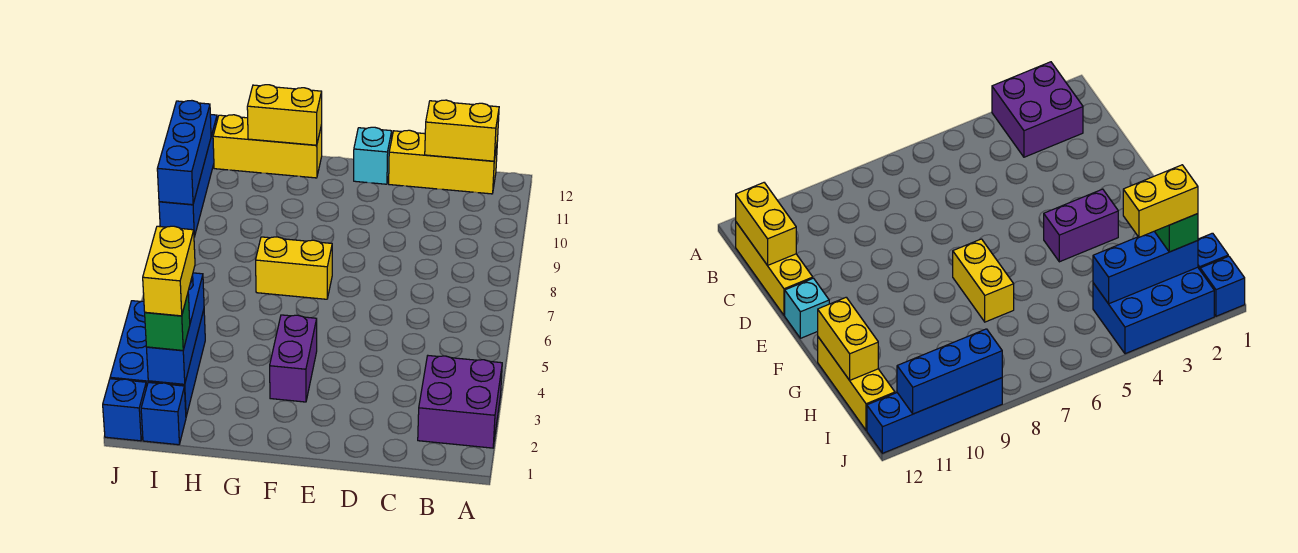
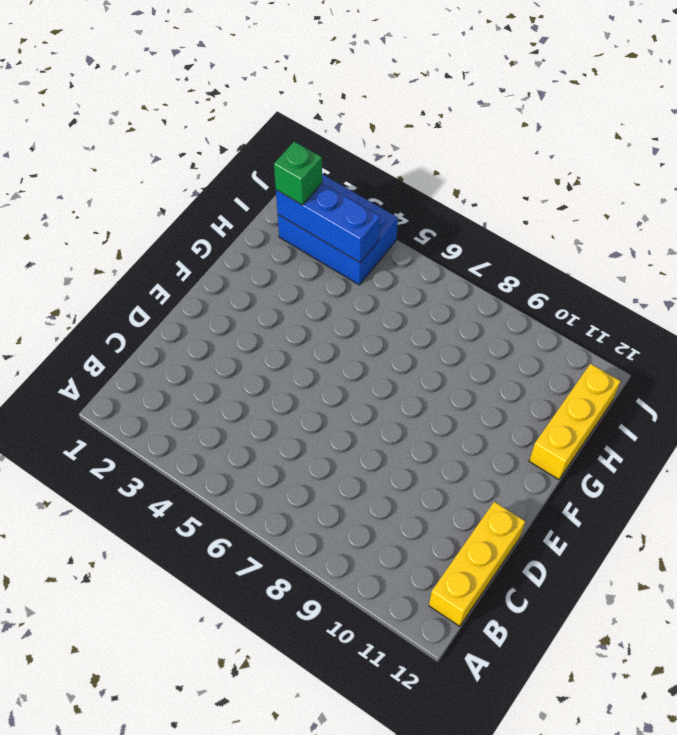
none -> purple 2x2 brick [418,356,502,448]
none -> cyan 1x1 brick [354,127,392,184]
none -> purple 1x2 brick [270,315,317,402]

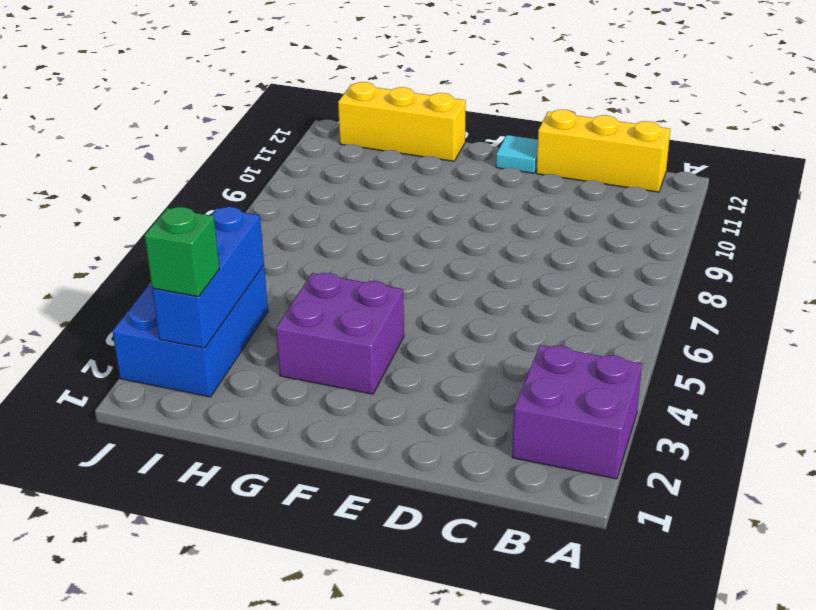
cyan 1x1 tile [496,135,538,173] -> cyan 1x1 brick [354,127,392,184]
purple 2x2 brick [276,273,404,394] -> purple 1x2 brick [270,315,317,402]
none -> yellow 1x2 brick [256,237,332,299]
none -> blue 1x1 brick [141,382,186,445]
none -> blue 1x1 brick [103,379,146,441]

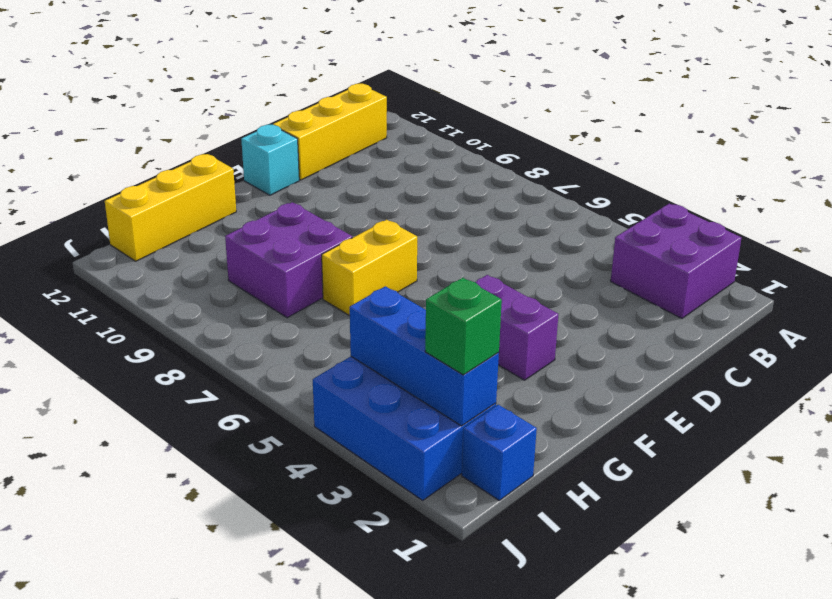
purple 2x2 brick [225,202,352,318] -> none
none -> blue 1x1 brick [103,379,146,441]
none -> blue 1x4 brick [159,114,217,237]
none -> yellow 1x2 brick [425,100,499,161]

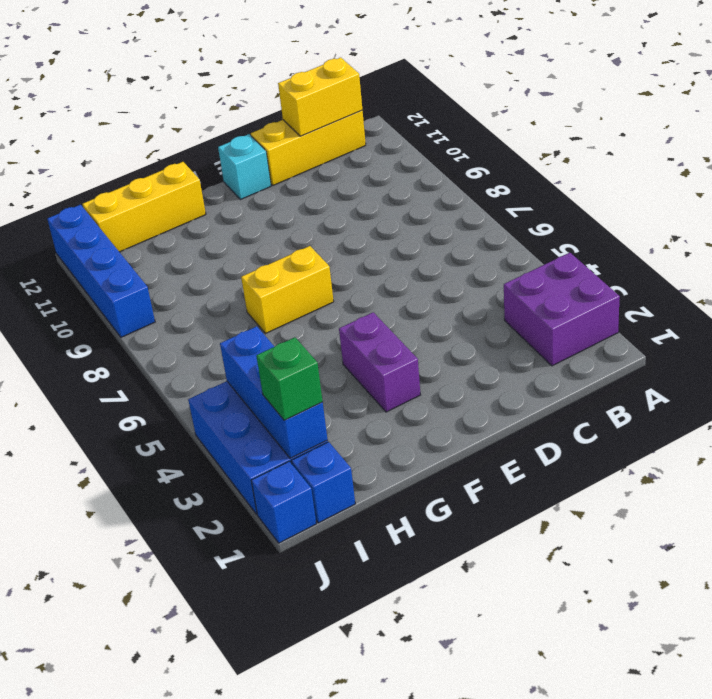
none -> yellow 1x2 brick [247,85,322,145]
none -> blue 1x3 brick [157,101,211,205]
none -> yellow 1x2 brick [143,226,195,316]

